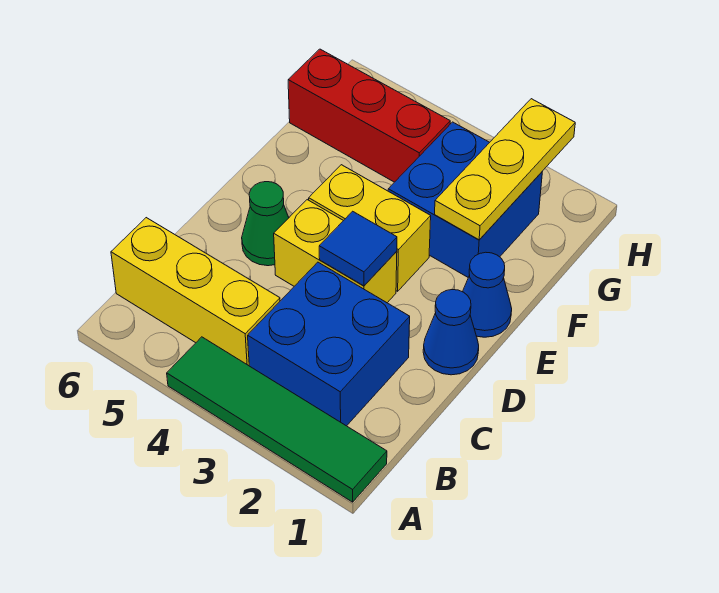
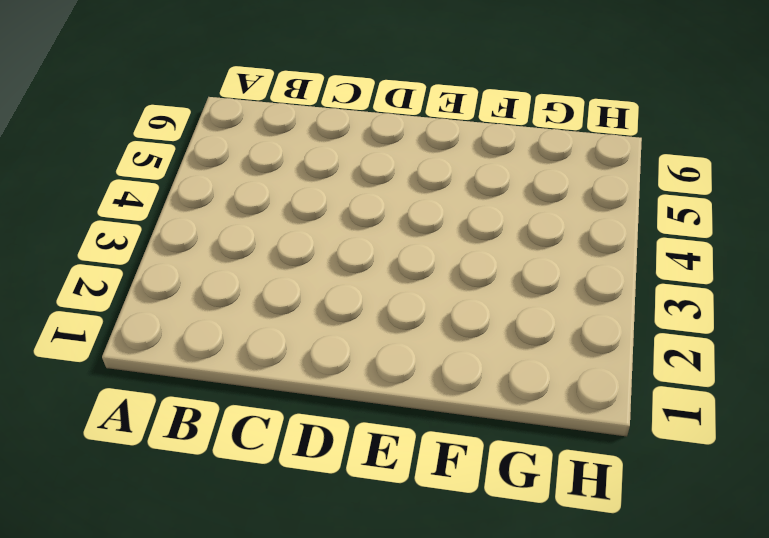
none -> green 1x4 tile [167,337,387,502]
none -> blue 2x2 brick [248,262,410,426]
none -> yellow 1x3 brick [111,218,280,366]

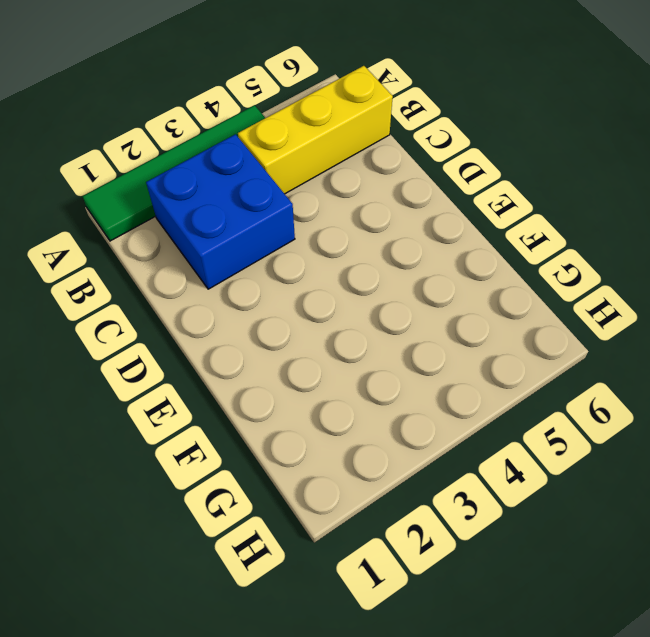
none -> blue 1x1 cone [423,290,479,375]
none -> yellow 1x2 brick [274,200,397,303]
none -> green 1x1 cone [242,182,289,266]

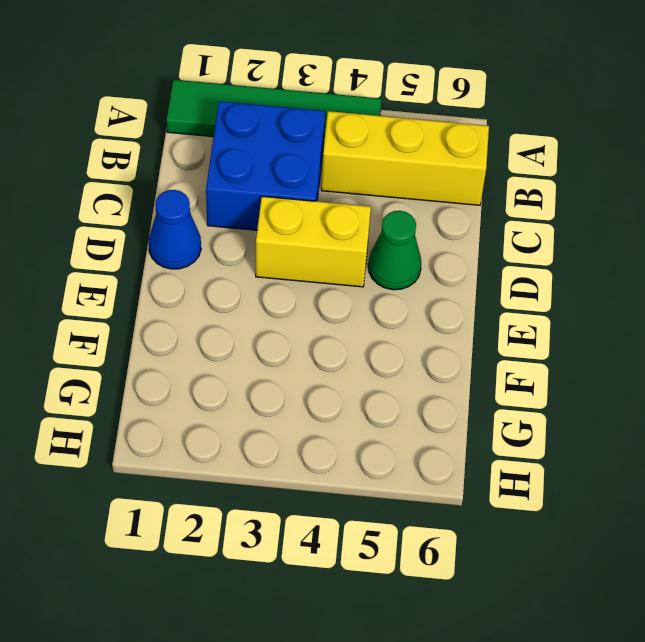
none -> blue 1x1 cone [463,252,512,337]
none -> yellow 1x2 brick [309,165,431,291]
none -> blue 2x2 brick [388,122,542,277]

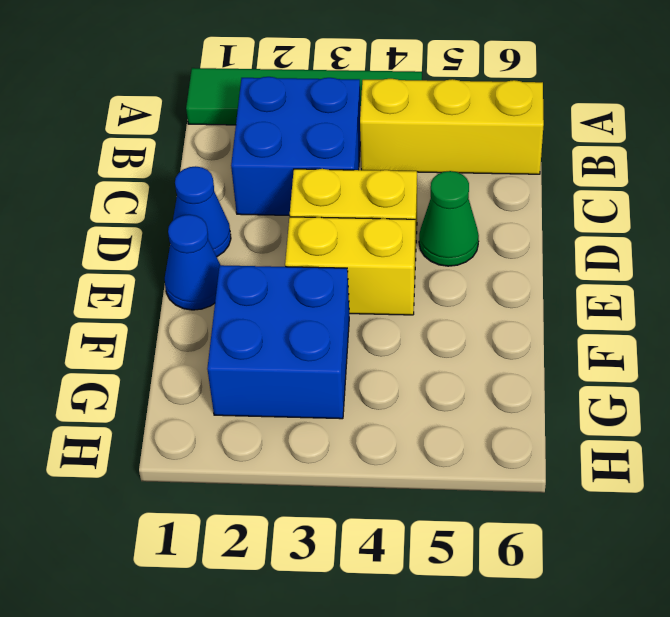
none -> red 1x3 brick [288,49,450,182]
none -> blue 1x1 tile [319,211,397,286]
none -> yellow 1x3 plate [435,99,575,240]

